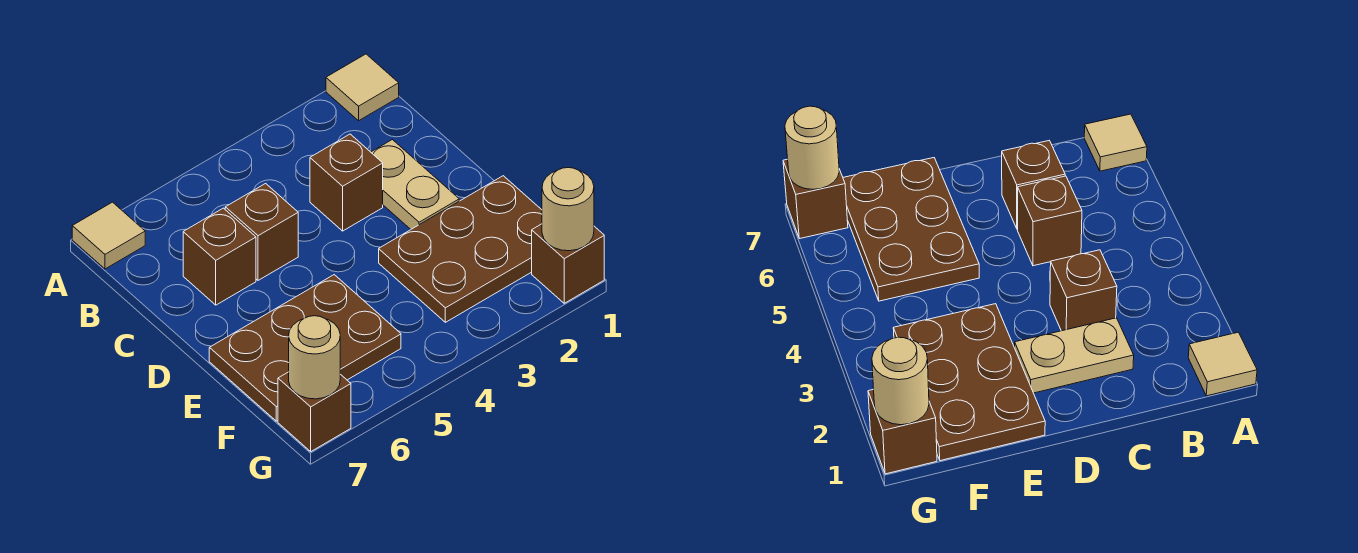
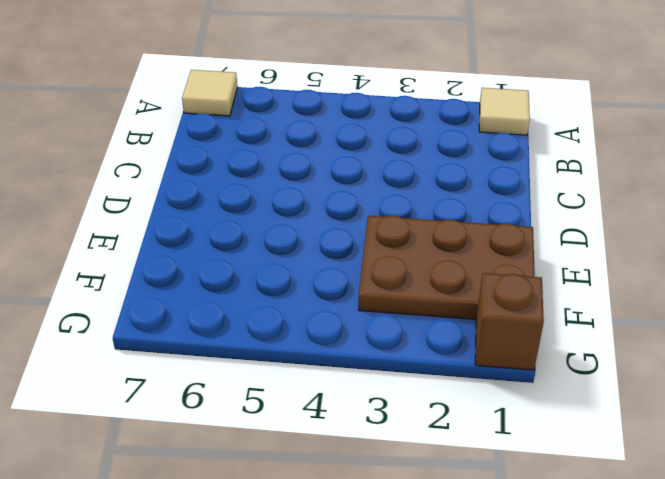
none -> tan 1x2 plate [371,140,459,229]
none -> brown 1x1 brick [310,134,383,231]
none -> brown 1x1 brick [225,184,298,280]

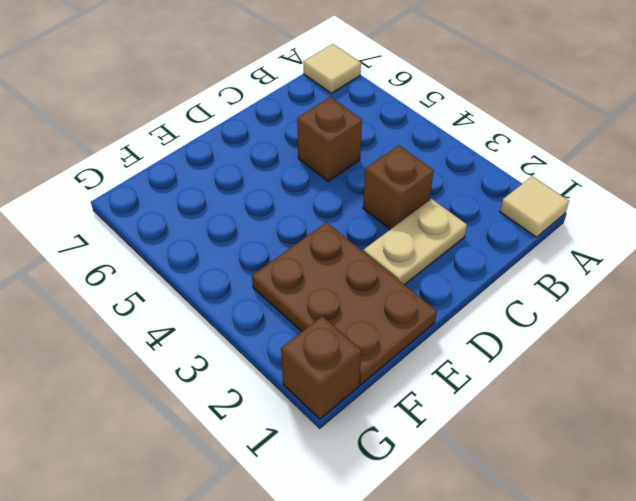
none -> brown 1x1 brick [183,208,256,305]
none -> brown 2x3 plate [209,275,401,421]
none -> brown 1x1 brick [278,372,351,451]

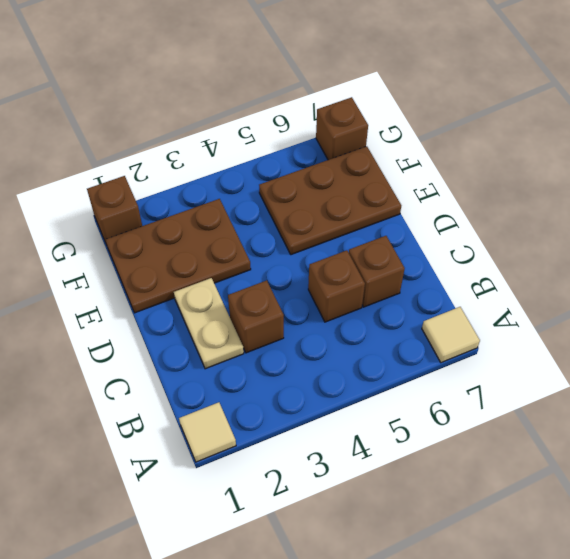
none -> tan 1x1 round brick [542,168,594,251]
none -> tan 1x1 round brick [289,316,340,399]

